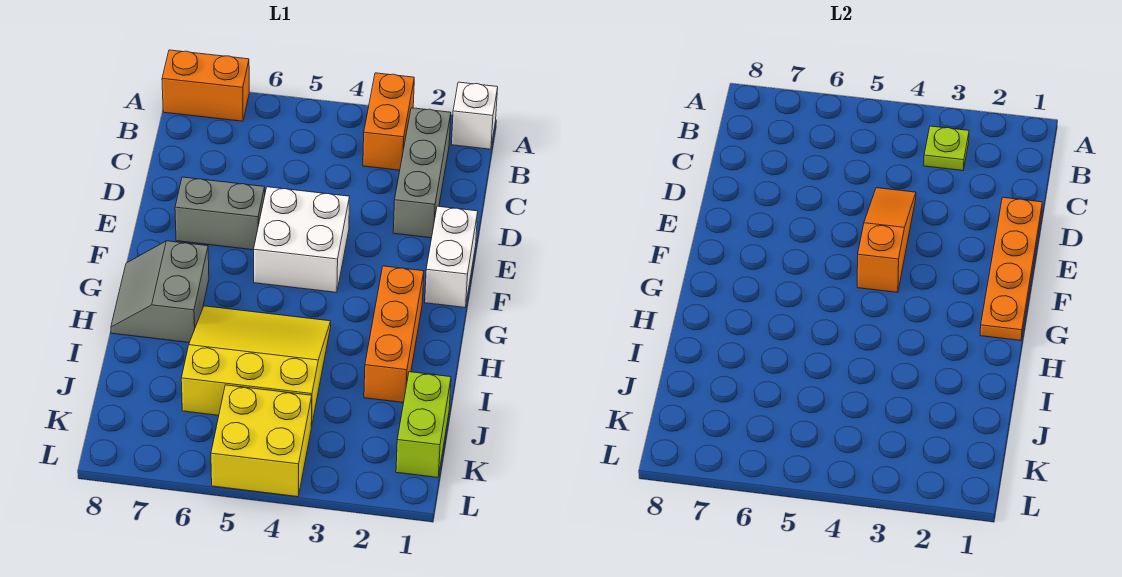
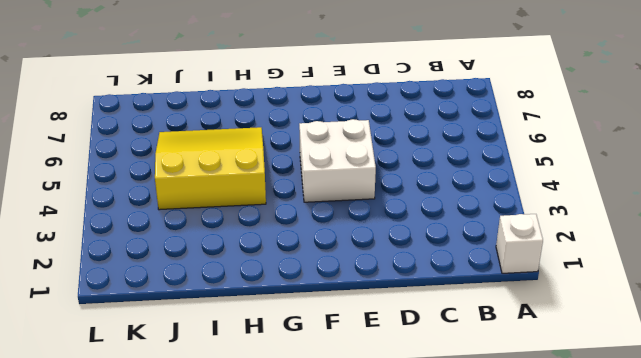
yellow 3x3 slope [155,127,266,210] -> yellow 3x3 slope turned to [181,306,331,426]
none -> orange 1x2 brick [363,73,414,170]
none -> orange 1x2 brick [162,50,249,121]
none -> grey 1x3 brick [393,108,451,238]

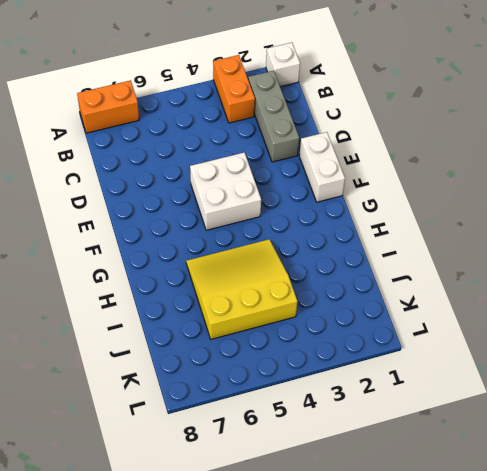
none -> grey 1x2 brick [175,177,265,250]
none -> orange 1x3 brick [364,266,424,403]
none -> grey 2x2 slope [111,241,209,343]

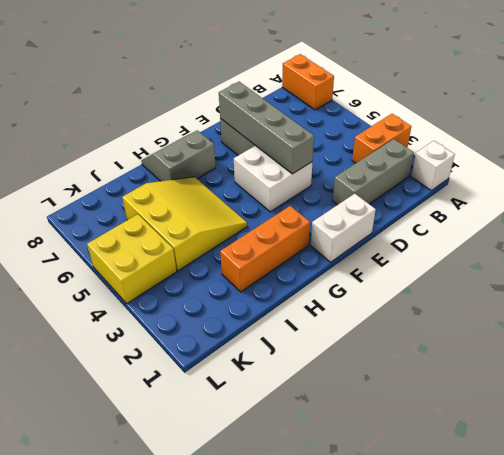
grey 1x4 brick [219,82,314,174] -> orange 1x3 slope [857,188,916,293]
none -> lime 1x2 brick [396,372,451,478]
none -> lime 1x1 plate [924,126,969,171]
none -> orange 1x4 plate [980,197,1042,341]

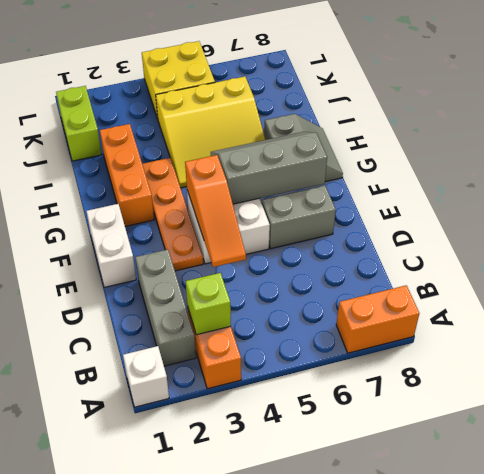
lime 1x1 brick [186,273,231,335] -> lime 1x1 plate [924,126,969,171]
orange 1x4 plate [142,158,203,271] -> orange 1x4 plate moved to [980,197,1042,341]
grey 2x3 slope [211,132,327,204] -> none

